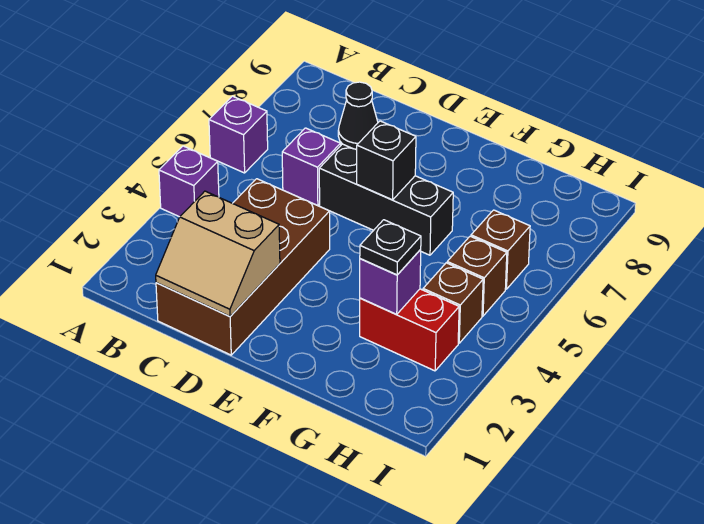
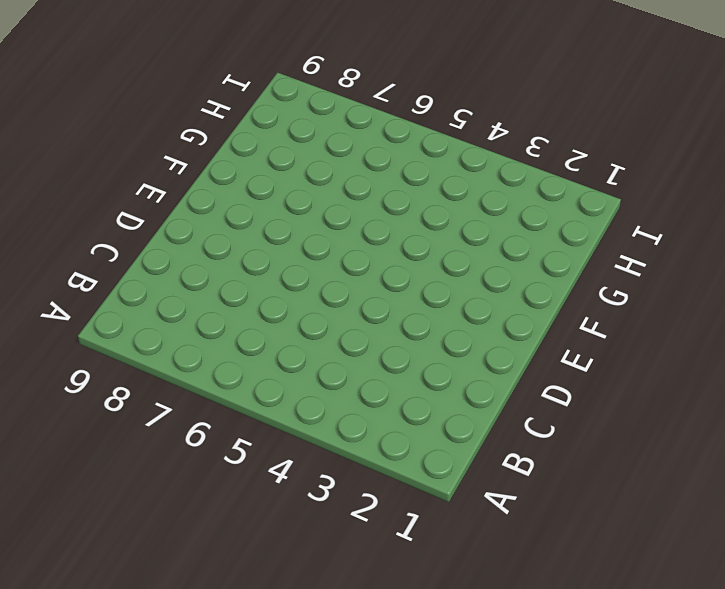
none -> purple 1x1 brick [159,146,219,217]
none -> purple 1x1 brick [209,96,268,173]
none -> brown 2x4 brick [156,179,330,355]

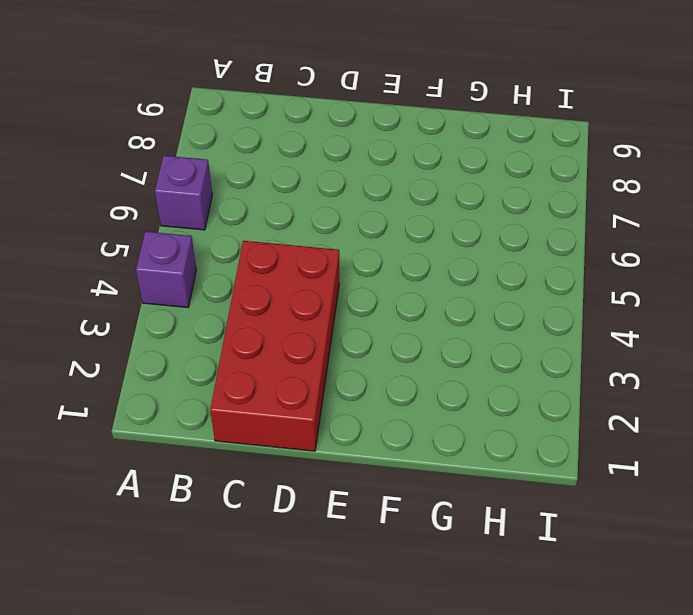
red 2x4 brick [210,241,339,451] -> brown 2x4 brick [156,179,330,355]
none -> purple 1x1 brick [282,128,341,206]
none -> black 1x1 cone [338,82,378,150]
none -> black 1x3 brick [319,144,453,255]

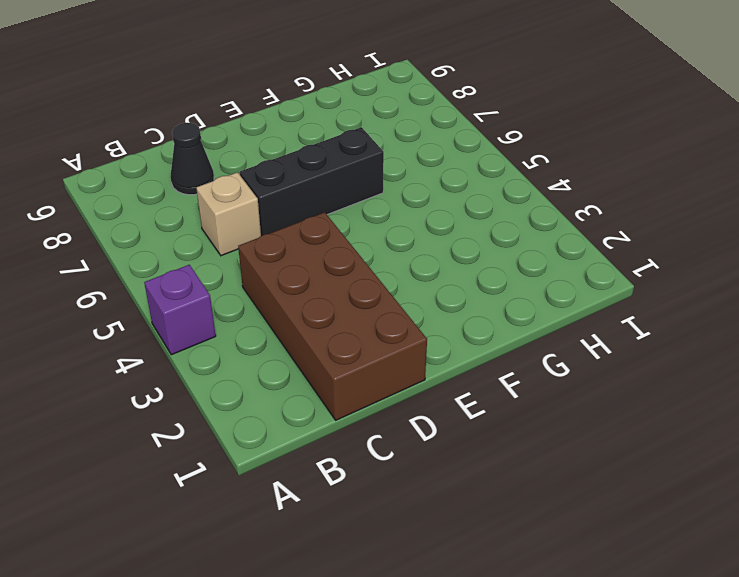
tan 1x1 brick [196,172,261,256] -> purple 1x1 brick [282,128,341,206]
none -> purple 1x1 brick [209,96,268,173]
none -> red 1x2 brick [360,289,459,371]
none -> brown 1x1 brick [423,263,483,343]

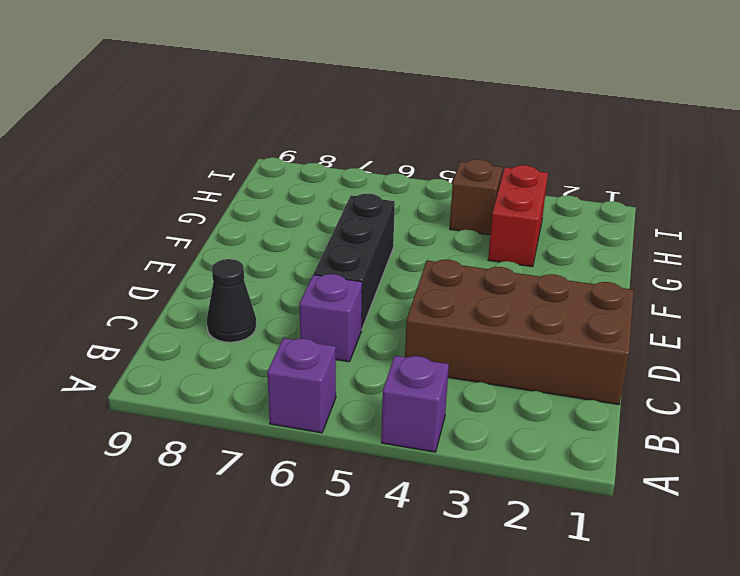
none -> brown 1x1 brick [447,236,507,316]
none -> brown 1x1 brick [471,210,530,289]
none -> tan 2x2 slope [156,191,280,316]

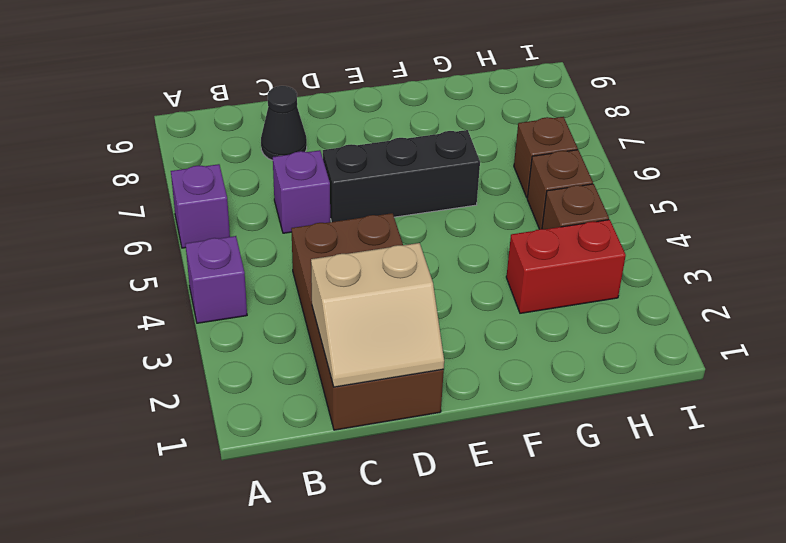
none -> black 1x1 brick [357,121,416,200]
none -> purple 1x1 brick [360,250,421,314]
none -> black 1x1 plate [360,220,421,275]

